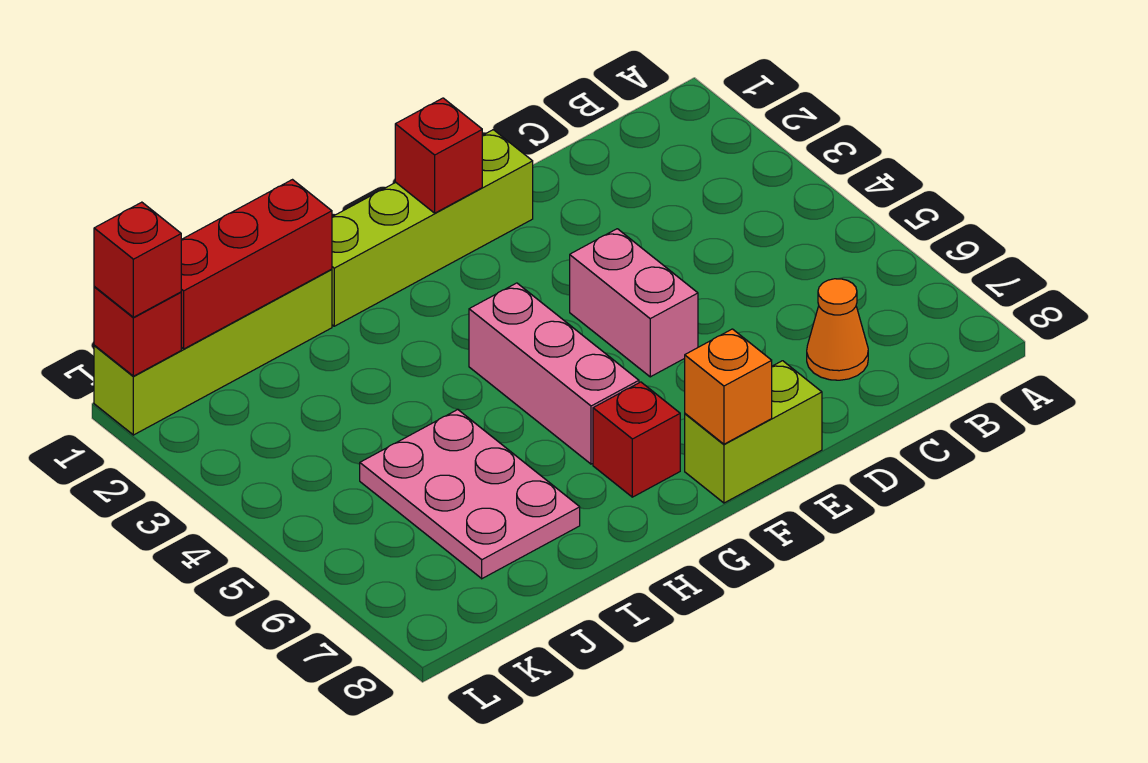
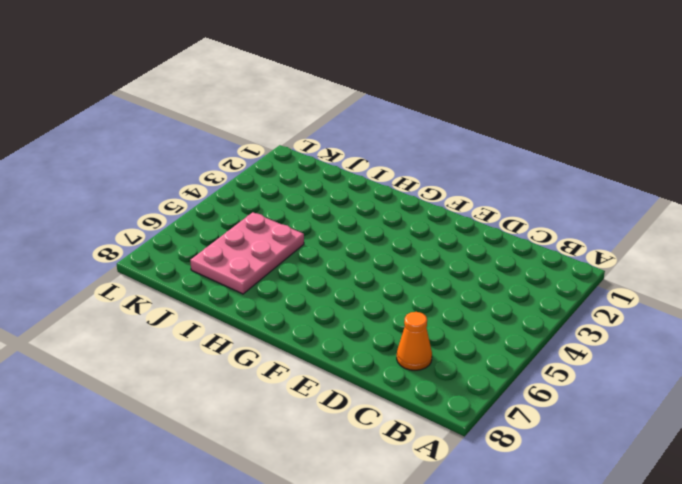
none -> lime 1x4 brick [332,130,533,326]
none -> pink 1x2 brick [570,229,698,377]
none -> lime 1x2 brick [685,361,822,503]

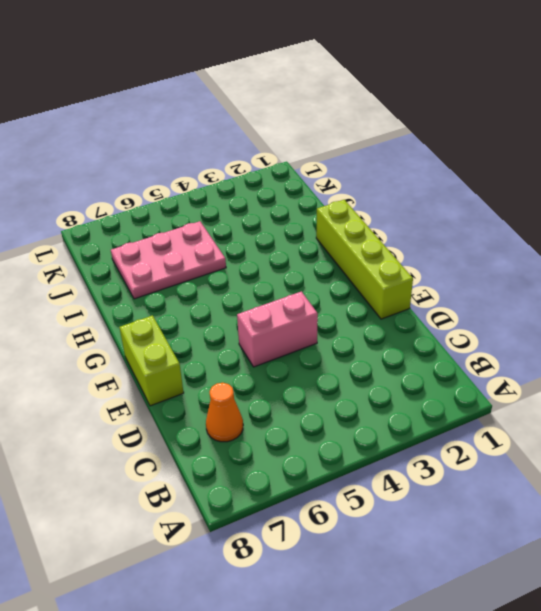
none -> pink 1x3 brick [469,283,639,464]
none -> red 1x1 brick [593,382,680,497]
none -> lime 1x4 brick [94,269,332,435]

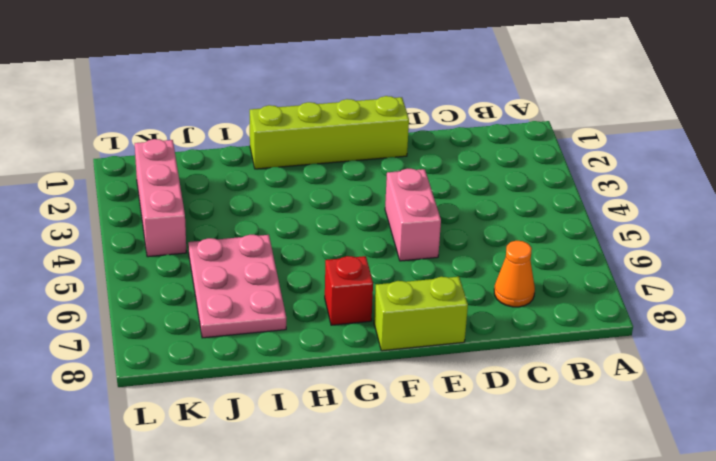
pink 1x3 brick [135,139,187,257] -> pink 1x3 brick moved to [469,283,639,464]
none -> lime 1x4 brick [94,269,332,435]
none -> red 1x1 brick [395,98,482,213]
none -> orange 1x1 brick [685,329,772,444]

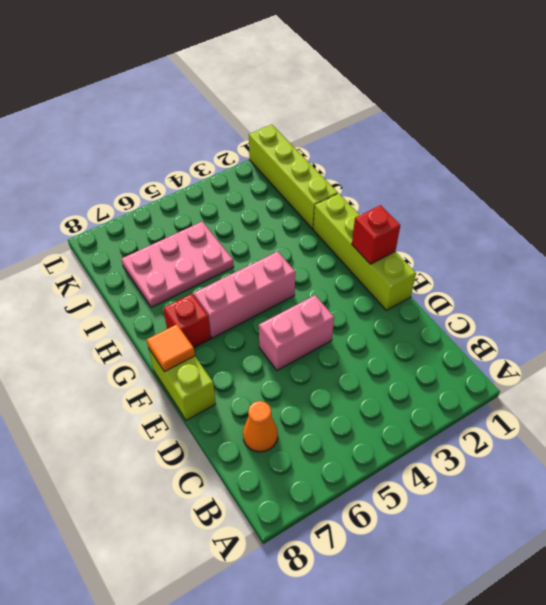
orange 1x1 tile [147,324,195,372] -> orange 1x1 brick [685,329,772,444]
none -> red 1x3 brick [181,180,332,349]
none -> red 1x1 brick [94,287,181,376]
none -> red 1x1 brick [94,202,181,317]

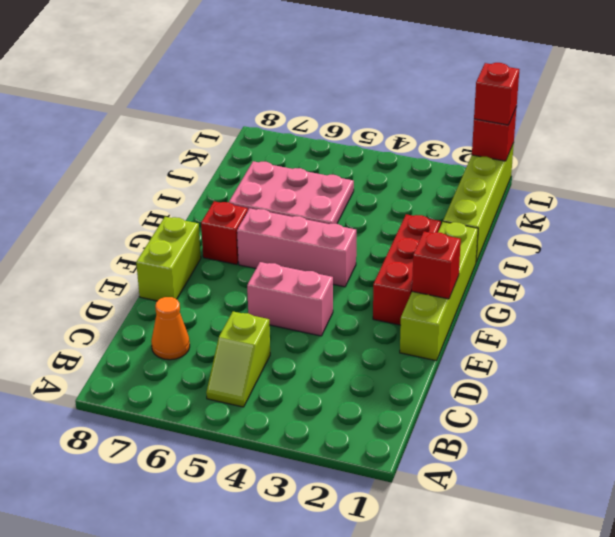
lime 1x2 slope [206,312,270,407] -> none
red 1x3 brick [373,214,441,325] -> red 1x3 brick moved to [181,180,332,349]
none -> orange 1x1 brick [685,329,772,444]

